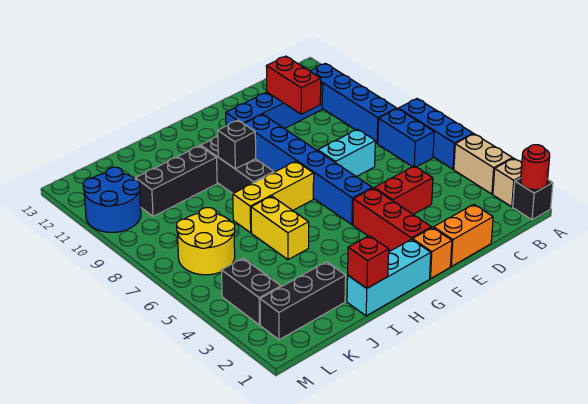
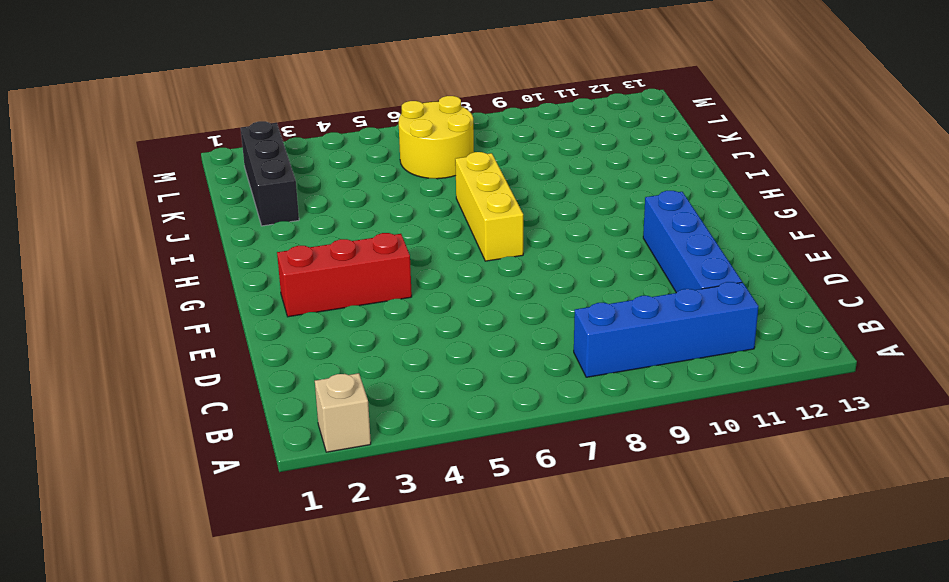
none -> black 1x1 brick [513,178,553,220]
none -> tan 1x2 brick [454,134,512,194]
none -> blue 1x3 brick [398,99,473,169]

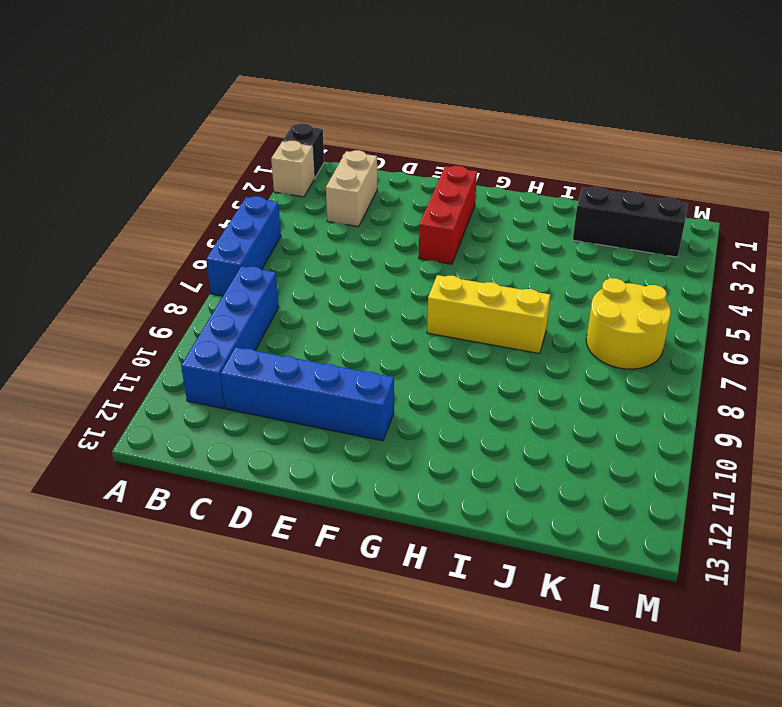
tan 1x2 brick [326,150,377,227] -> tan 1x2 brick moved to [454,134,512,194]
none -> blue 1x2 brick [378,109,434,167]
none -> orange 1x2 brick [433,204,493,266]
none -> red 1x2 brick [374,166,433,215]

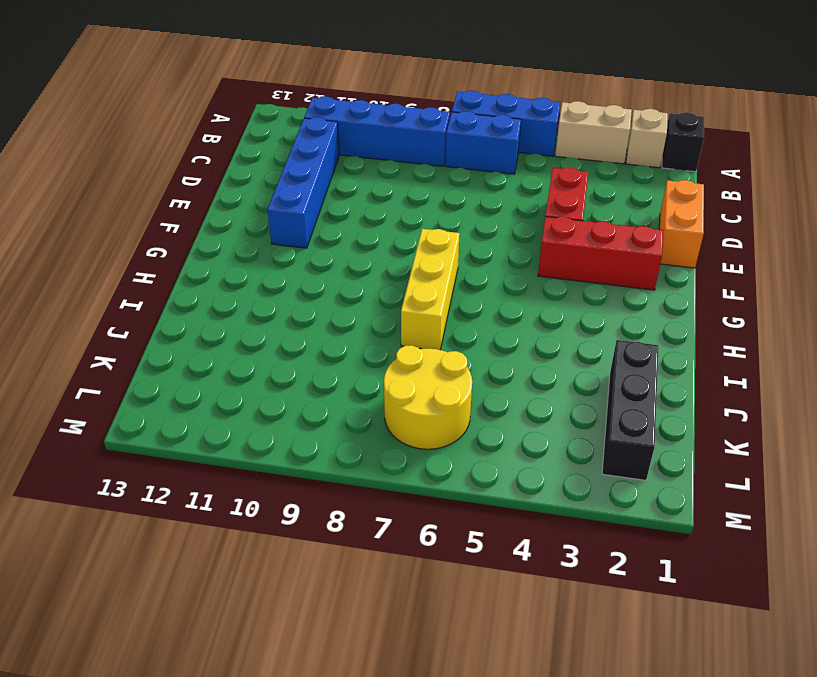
none -> cyan 1x2 brick [318,129,375,177]
none -> orange 1x1 brick [412,228,452,279]
none -> blue 1x6 brick [244,114,372,225]

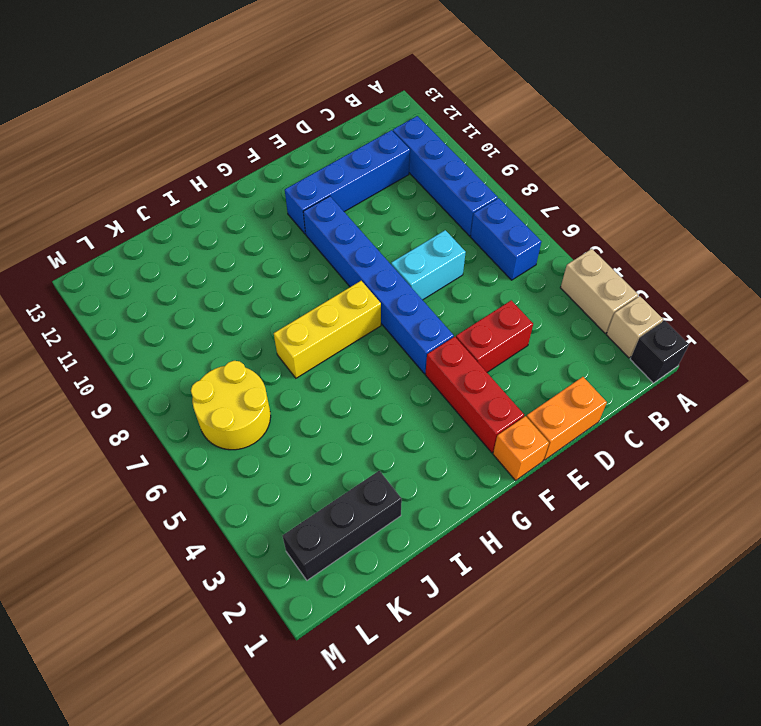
none -> blue 1x3 brick [398,99,473,169]
none -> cyan 1x3 brick [347,239,431,316]
none -> black 1x3 brick [201,136,274,193]

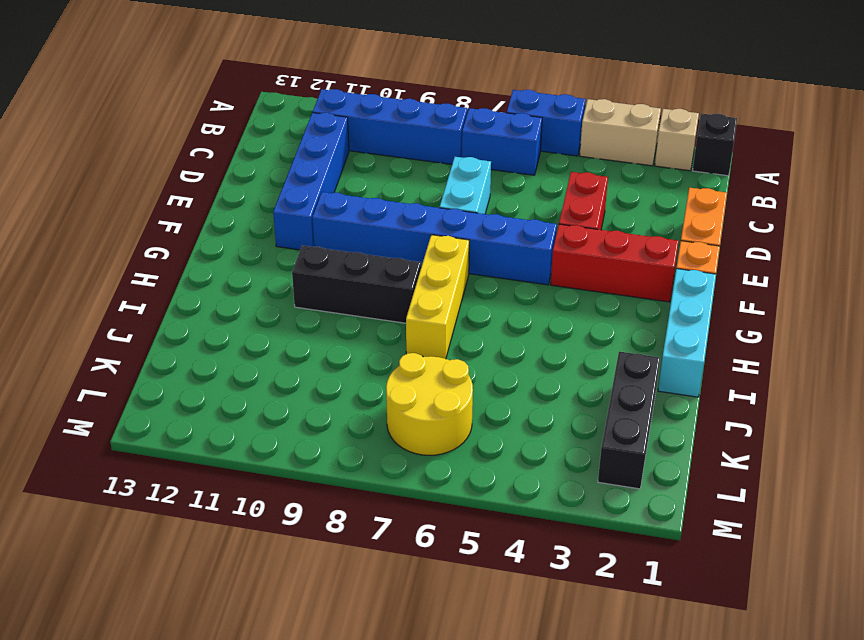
blue 1x2 brick [507,90,586,156] -> blue 1x3 brick [398,99,473,169]
none -> yellow 1x2 brick [251,196,309,260]
none -> black 1x3 brick [135,146,217,216]
none -> black 1x2 brick [221,258,281,325]

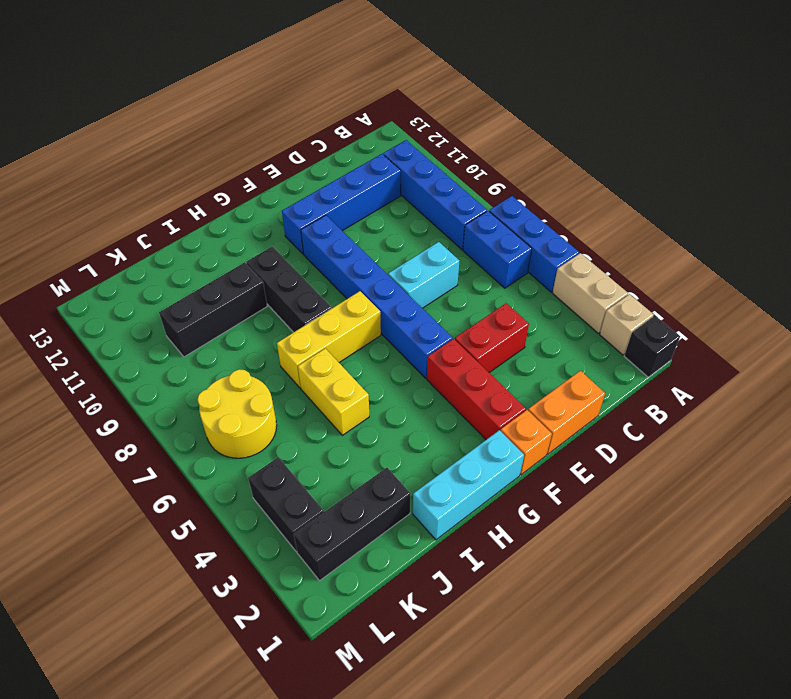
none -> blue 2x2 round brick [83,167,141,232]
none -> red 1x1 round brick [521,145,550,190]
none -> red 1x2 brick [266,56,321,114]

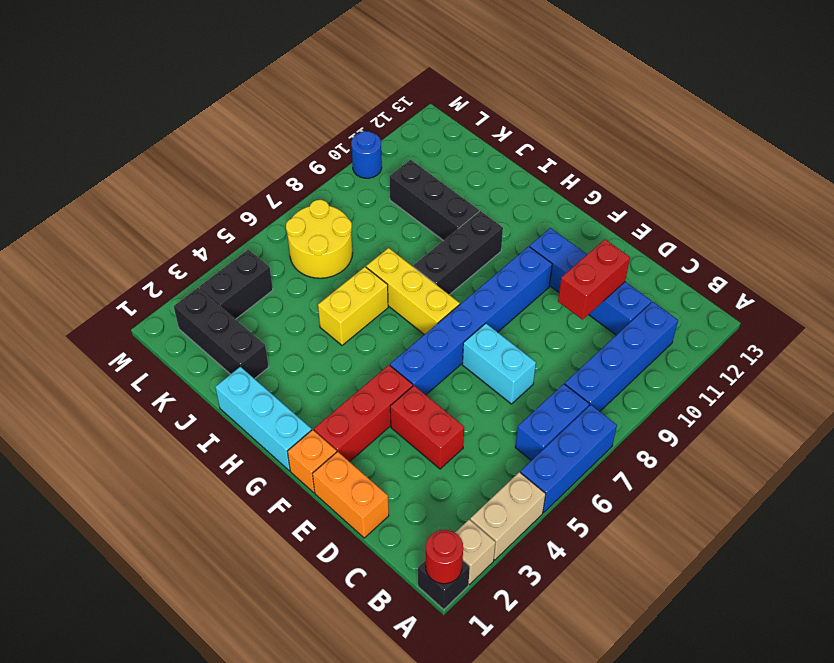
blue 1x1 round brick [351,131,382,178] -> blue 2x2 round brick [83,167,141,232]
none -> black 1x1 brick [218,120,256,169]
none -> red 1x1 brick [348,236,389,288]

